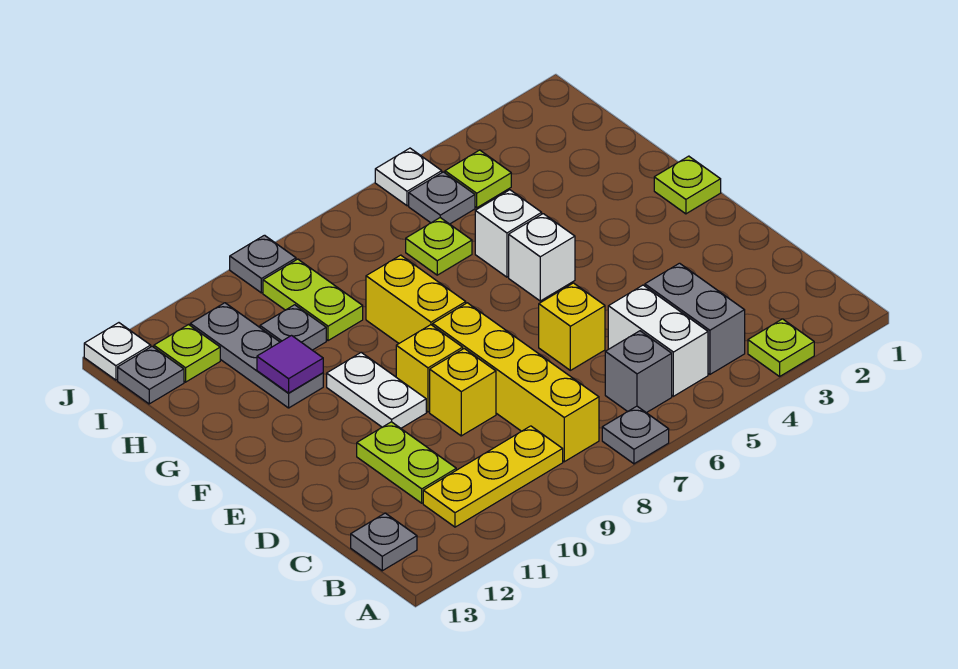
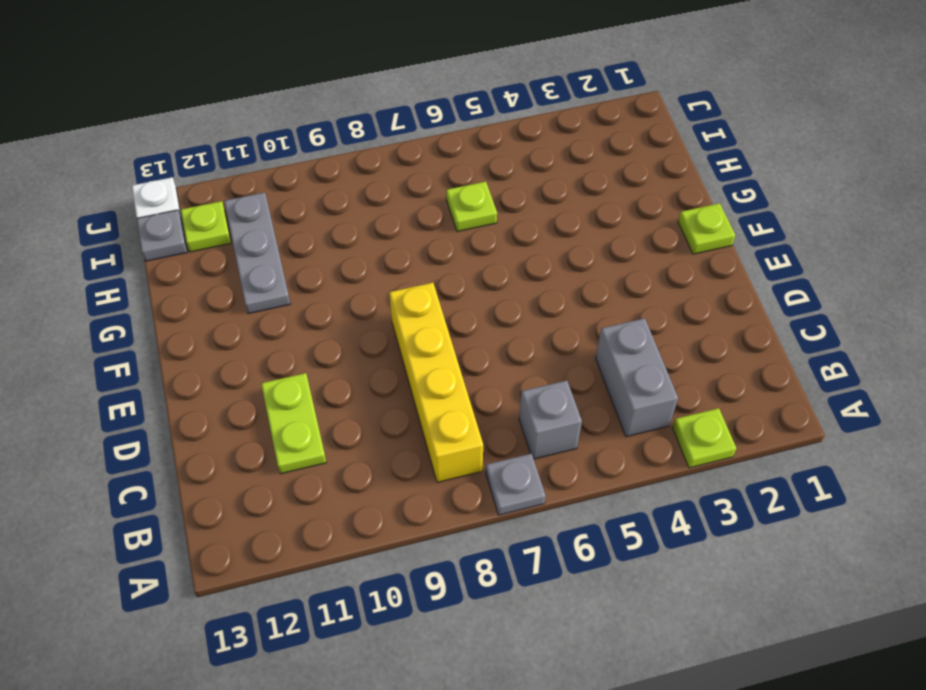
none -> white 1x2 brick [608,285,708,396]
none -> yellow 1x3 plate [423,426,563,527]
none -> grey 1x1 plate [351,513,417,571]

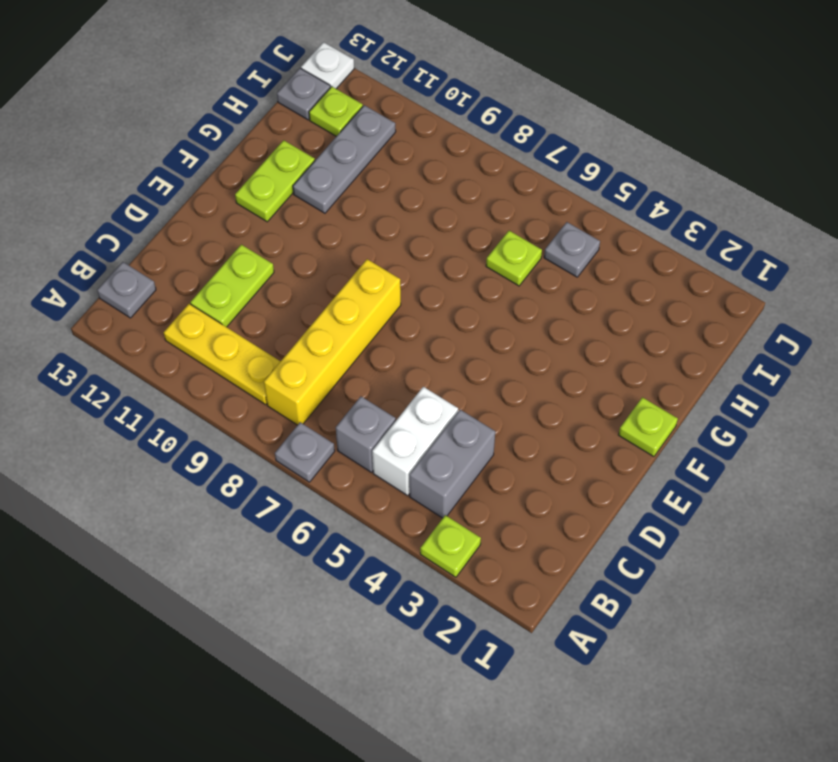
lime 1x2 plate [235,140,315,222] -> lime 1x2 plate moved to [263,259,363,341]
none -> yellow 1x1 brick [539,283,605,370]
none -> yellow 1x1 brick [430,349,496,436]
none -> yellow 1x1 brick [396,325,463,412]

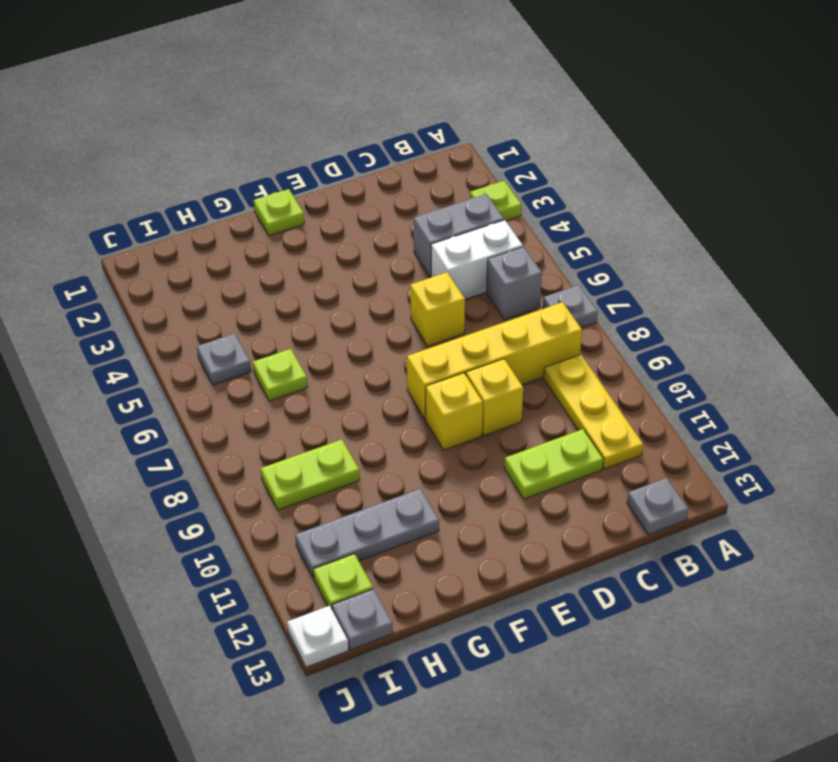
none -> white 1x2 plate [327,352,426,428]
none -> white 1x1 brick [509,214,575,301]
none -> yellow 1x2 brick [366,255,466,343]

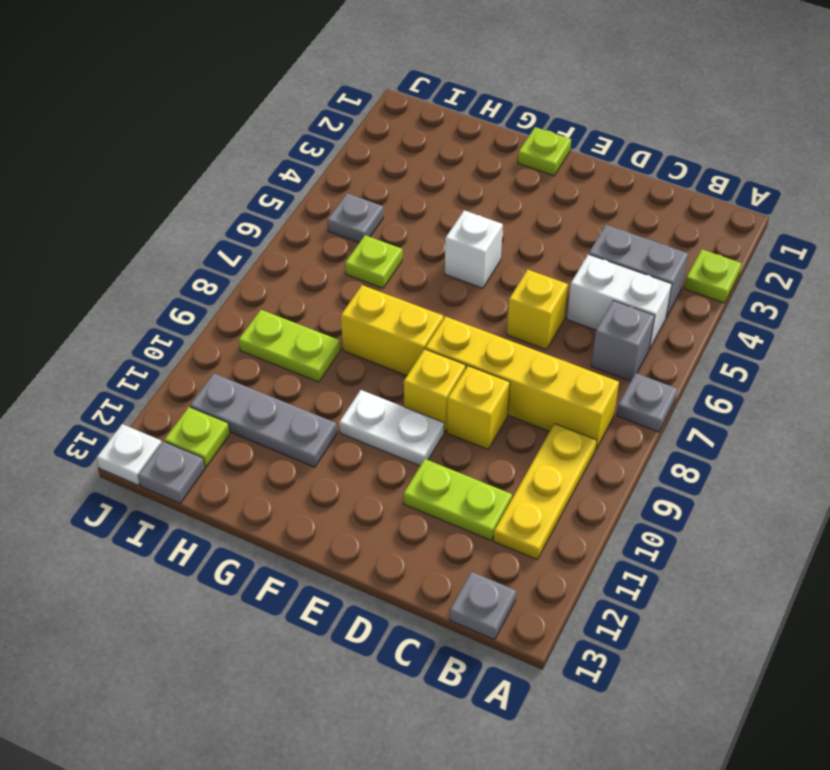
none -> white 1x1 brick [475,190,542,277]
none -> grey 1x1 plate [260,305,326,350]
none -> lime 1x1 plate [445,150,511,208]

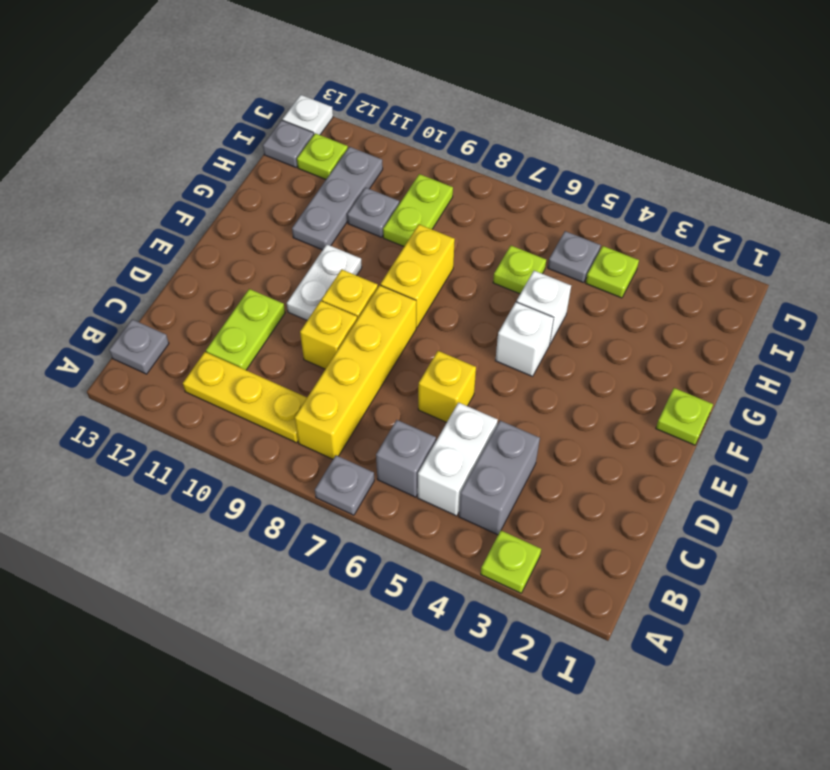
none -> white 1x1 plate [375,148,442,206]
none -> grey 1x1 plate [230,235,296,293]
none -> purple 1x1 tile [257,336,323,393]

